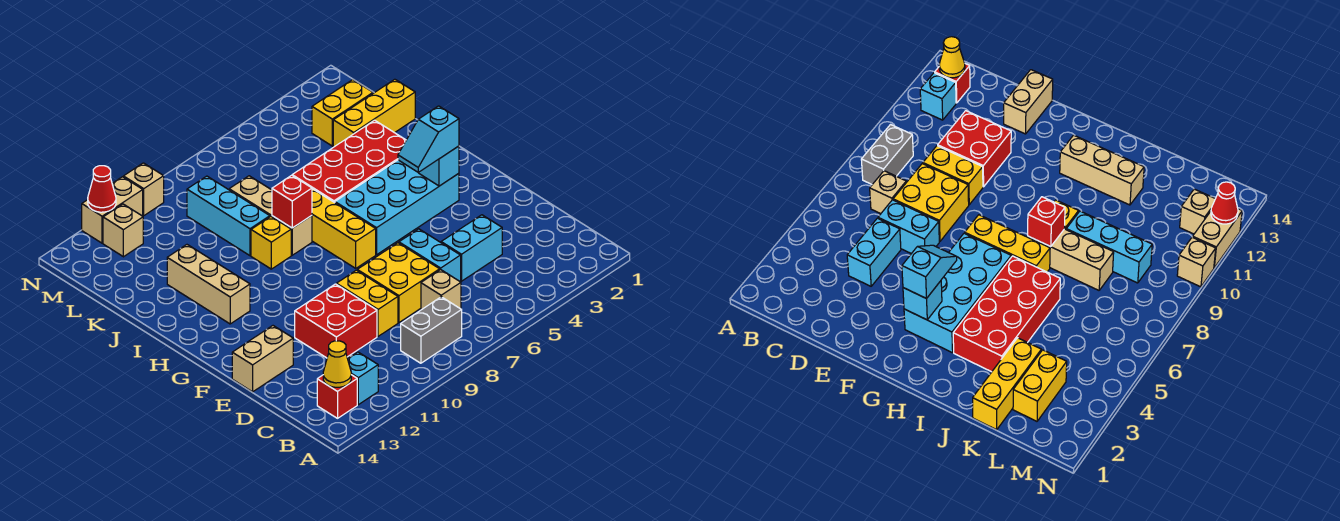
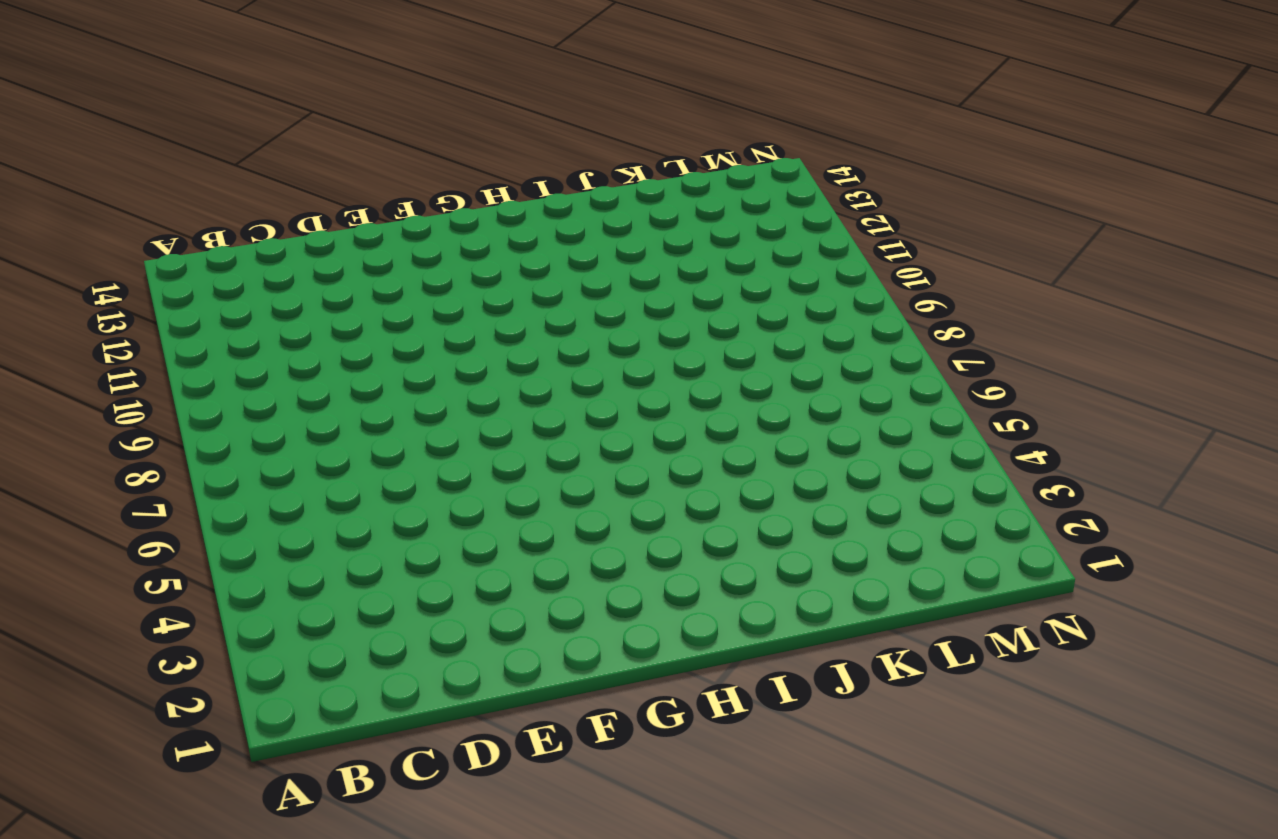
none -> grey 1x2 brick [401,297,462,363]
none -> cyan 1x1 brick [348,352,378,405]
none -> red 1x1 brick [317,375,357,418]

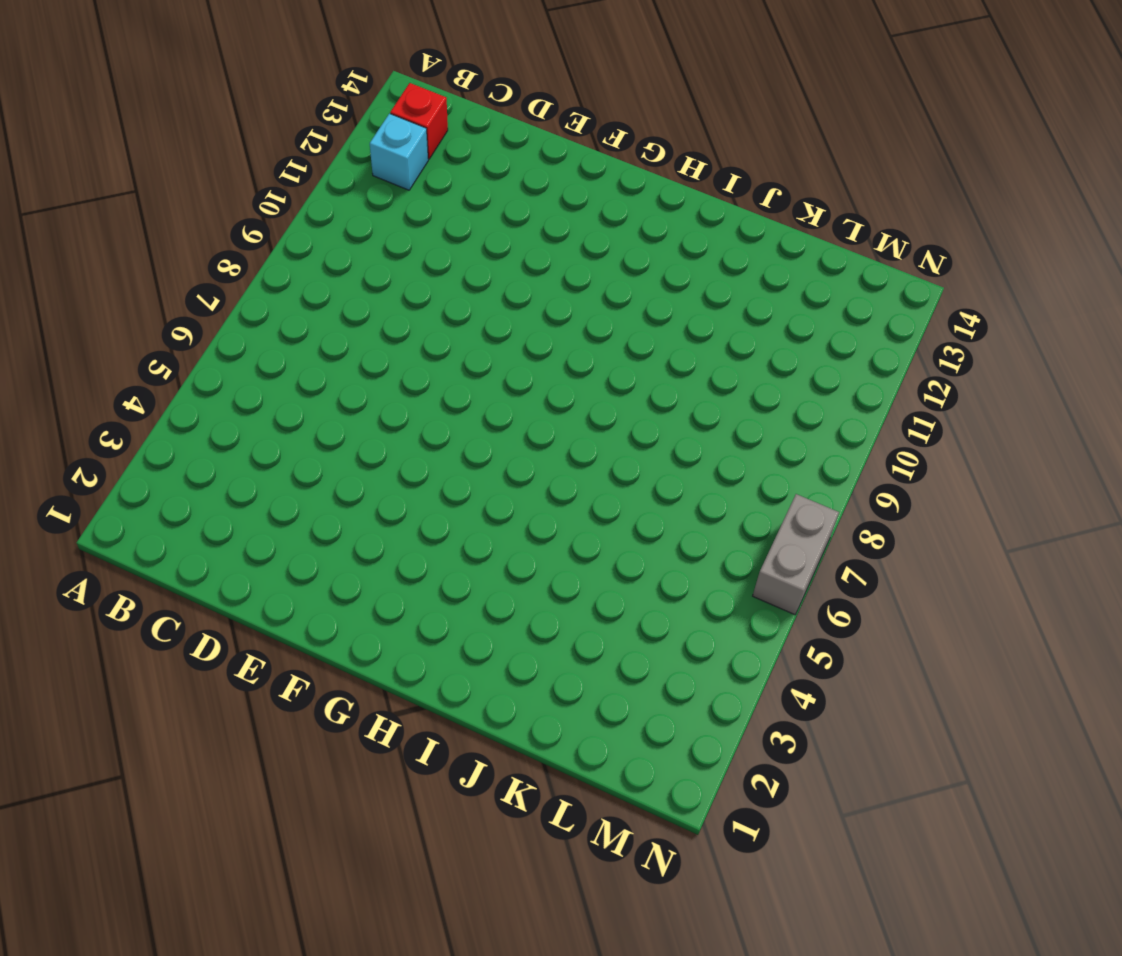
grey 1x2 brick [753,494,839,615] -> grey 1x2 brick moved to [401,297,462,363]
none -> tan 1x1 brick [421,270,461,310]
none -> cyan 1x2 brick [441,215,502,281]
none -> cyan 1x2 brick [399,229,461,282]

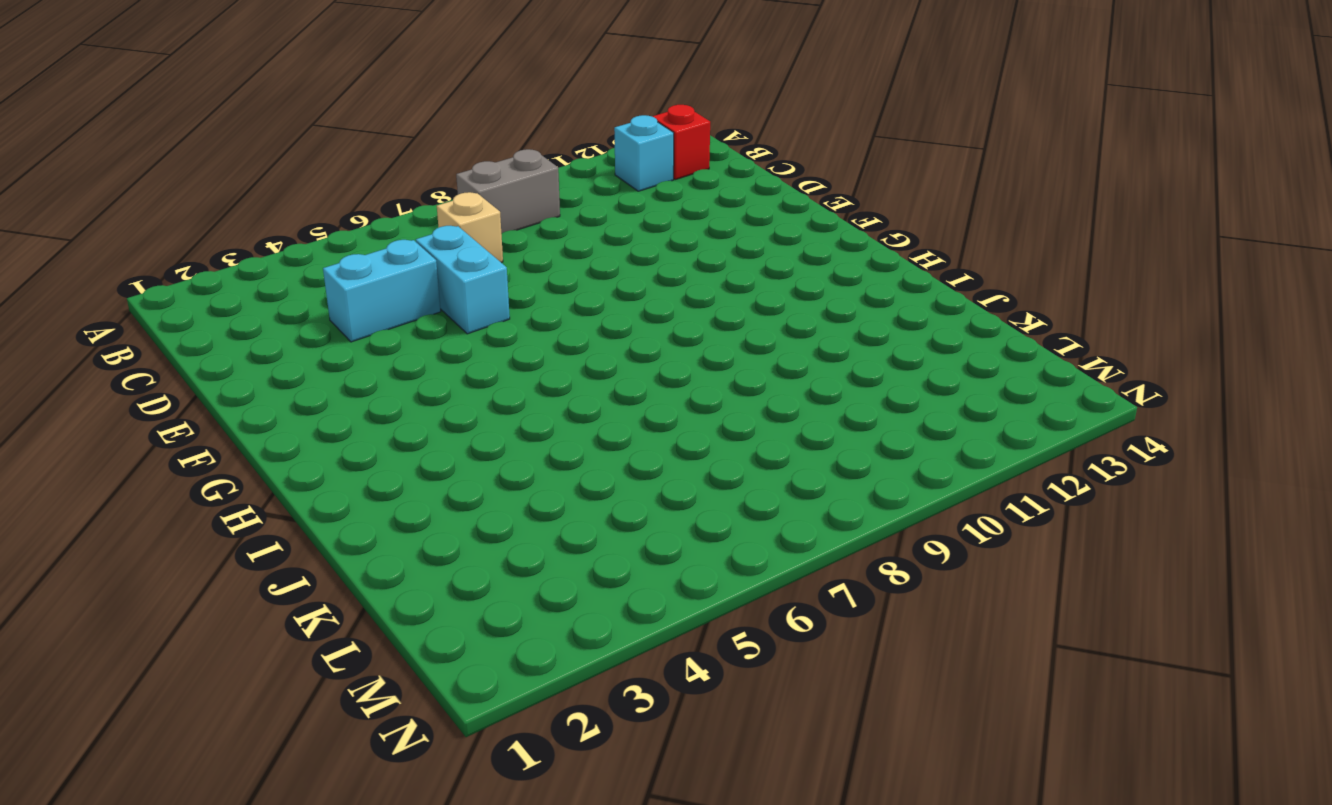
none -> yellow 2x2 brick [357,243,440,322]
none -> yellow 1x2 brick [336,270,398,336]
none -> red 2x2 brick [295,284,377,358]

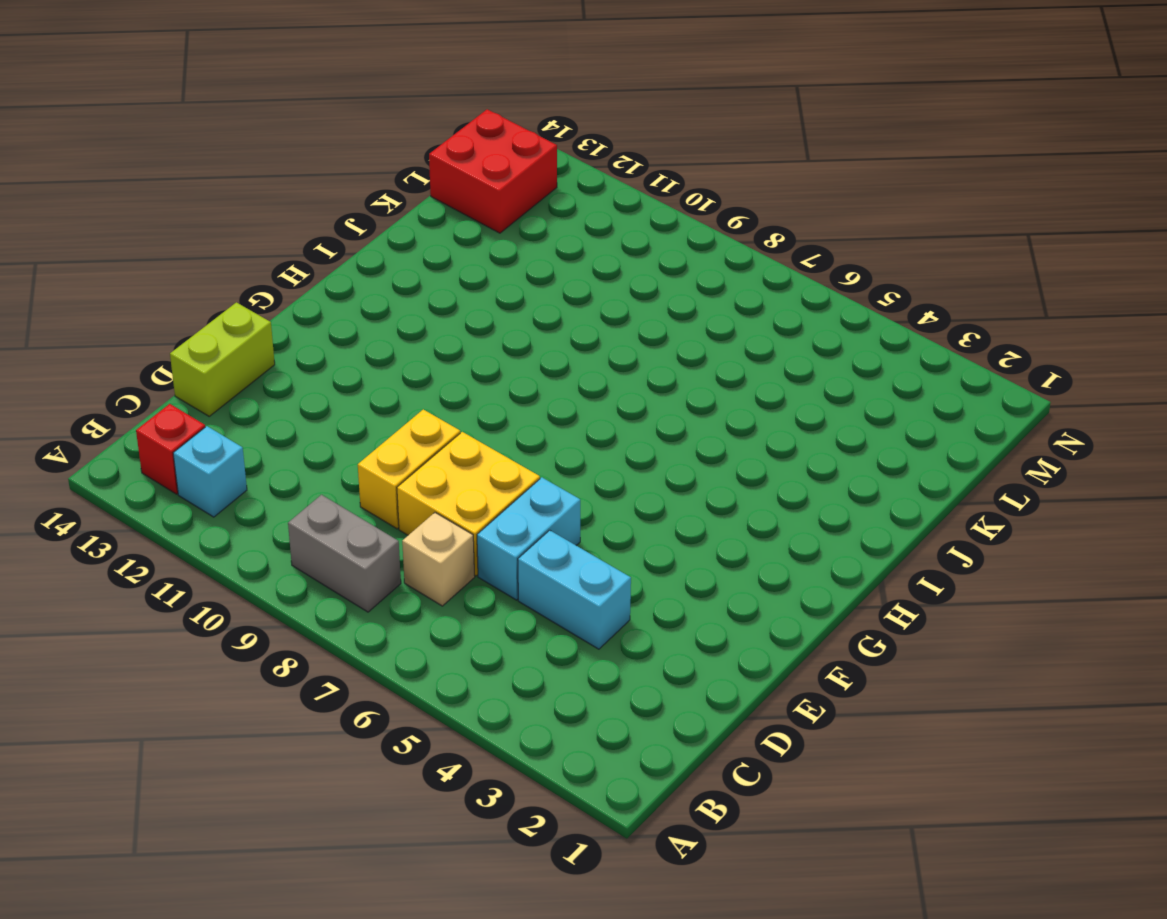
lime 1x2 brick [170,302,275,416] -> tan 1x2 brick [232,326,293,392]
red 2x2 brick [429,109,557,233] -> red 2x2 brick moved to [295,284,377,358]
none -> cyan 2x4 brick [335,160,459,255]
none -> yellow 1x3 brick [312,189,376,268]
none -> tan 1x3 brick [167,245,250,324]

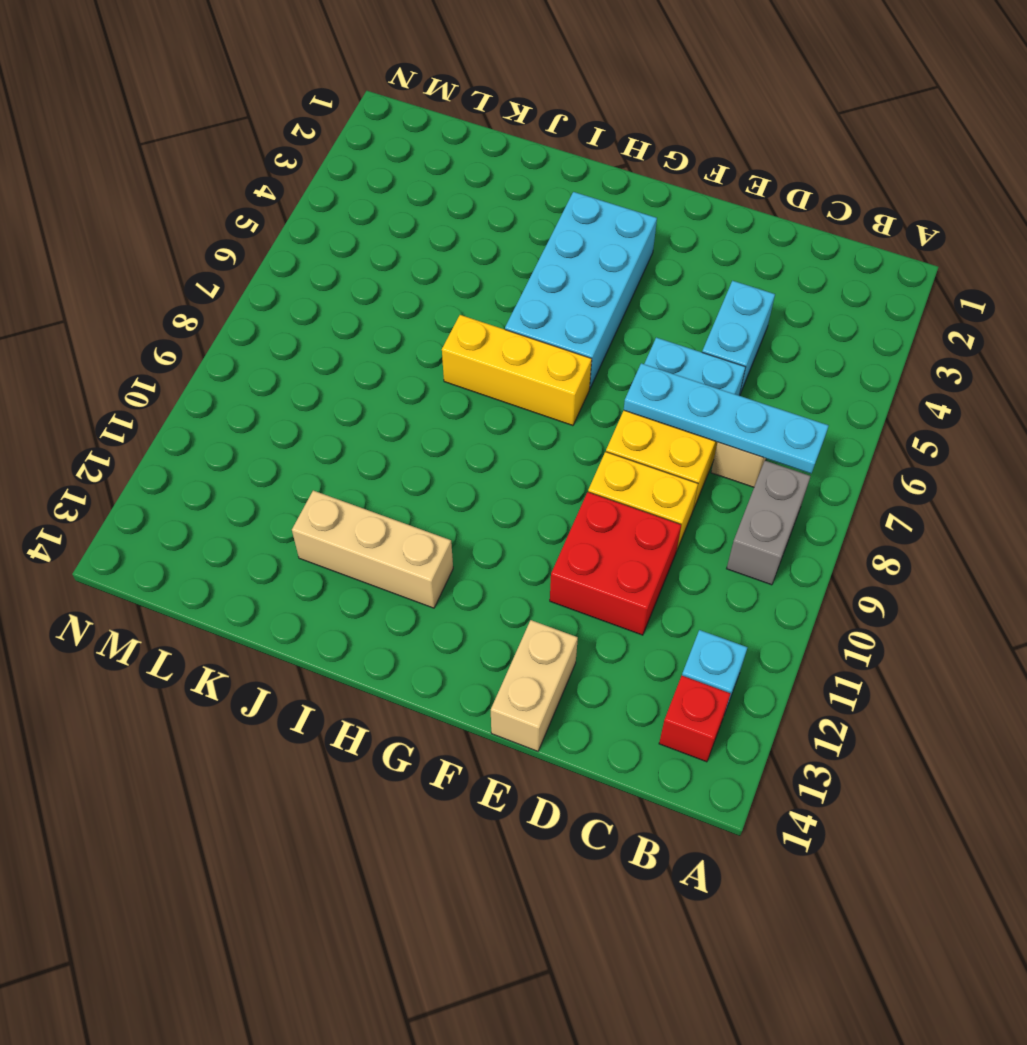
cyan 1x4 plate [624,363,829,473] -> none
none -> red 2x4 brick [292,120,406,203]
none -> tan 1x3 brick [229,176,312,255]
none -> yellow 1x1 brick [251,217,291,269]

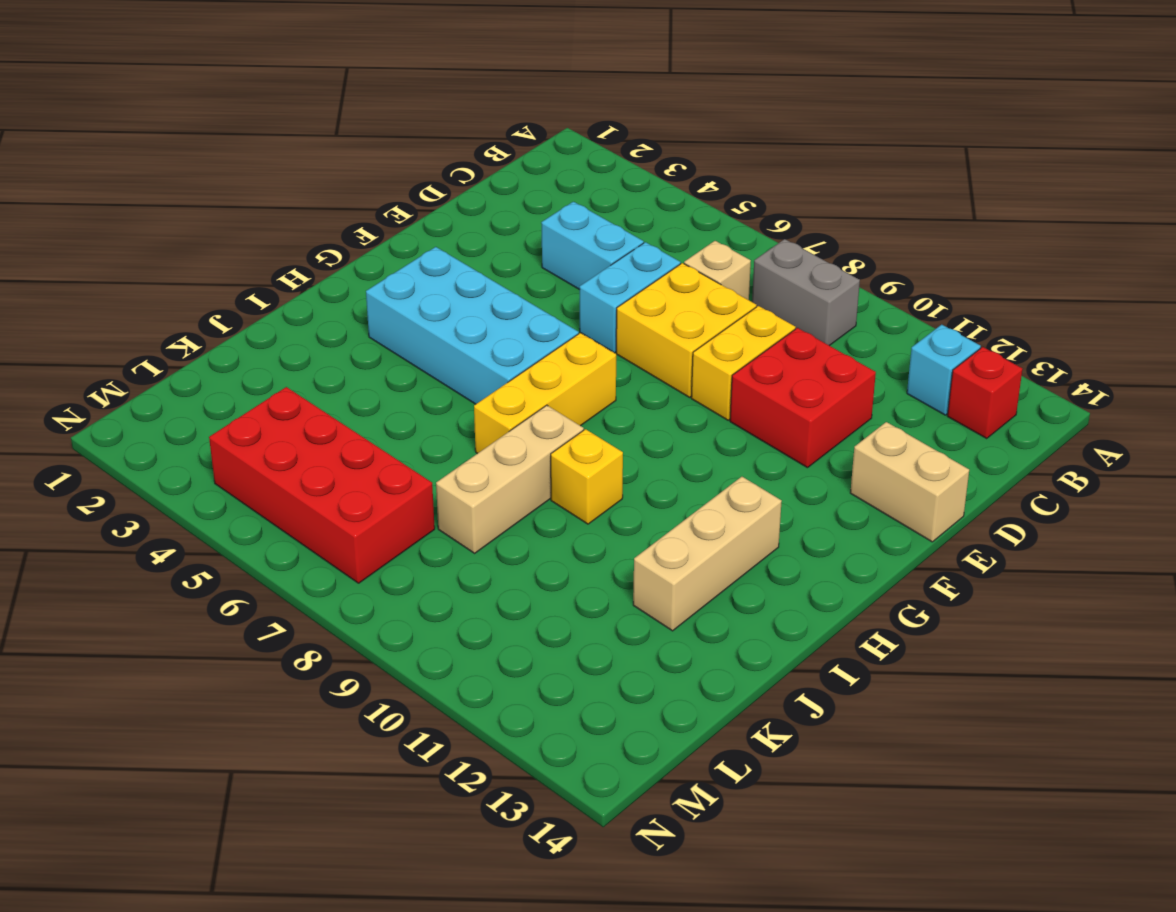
red 2x4 brick [209,387,435,583] -> red 2x4 brick moved to [292,120,406,203]
none -> cyan 1x3 brick [187,176,270,256]
none -> yellow 1x3 brick [333,79,415,147]
none -> yellow 1x2 brick [312,80,373,146]

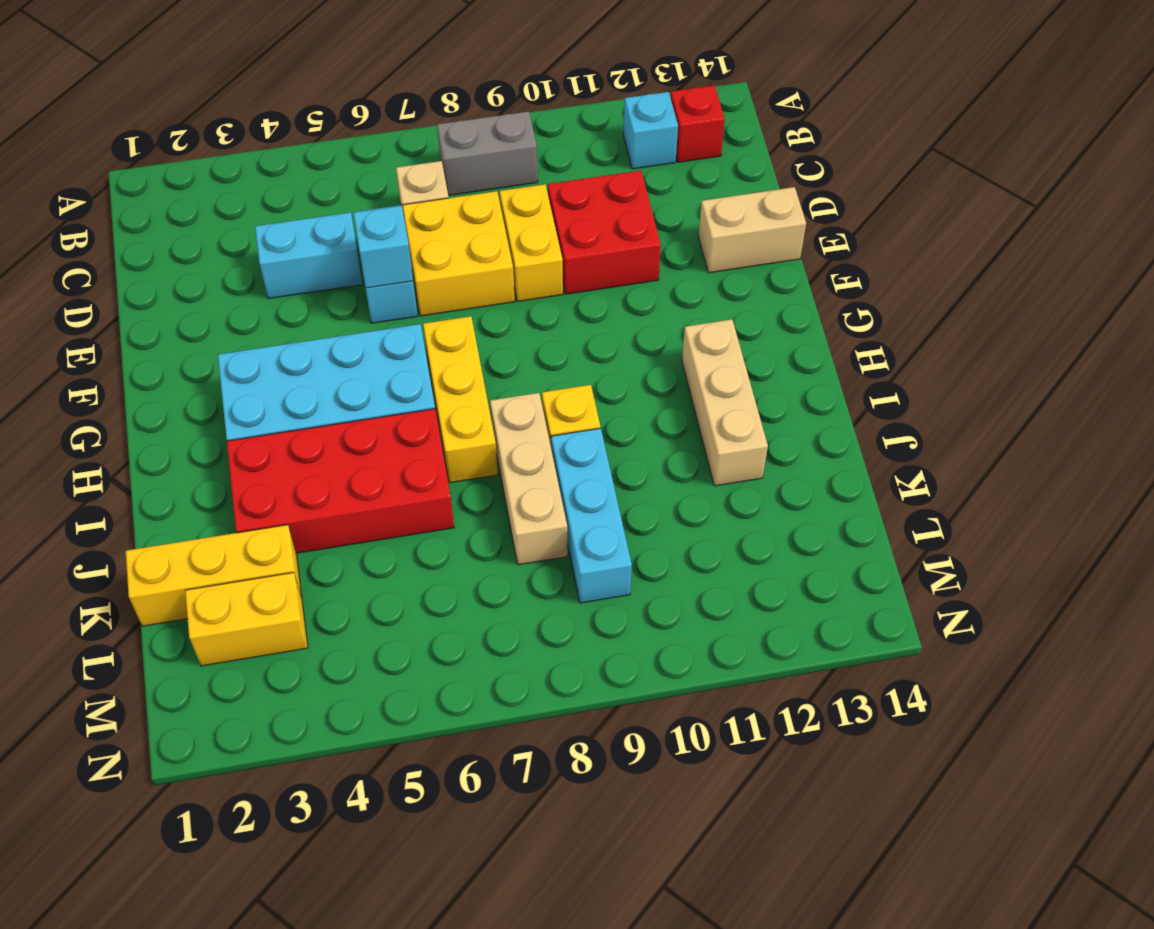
cyan 1x1 brick [353,206,413,288] -> cyan 1x1 brick moved to [419,146,459,186]
none -> tan 1x1 brick [103,204,143,257]
none -> tan 1x1 brick [123,163,164,215]
none -> tan 1x2 brick [82,177,143,243]

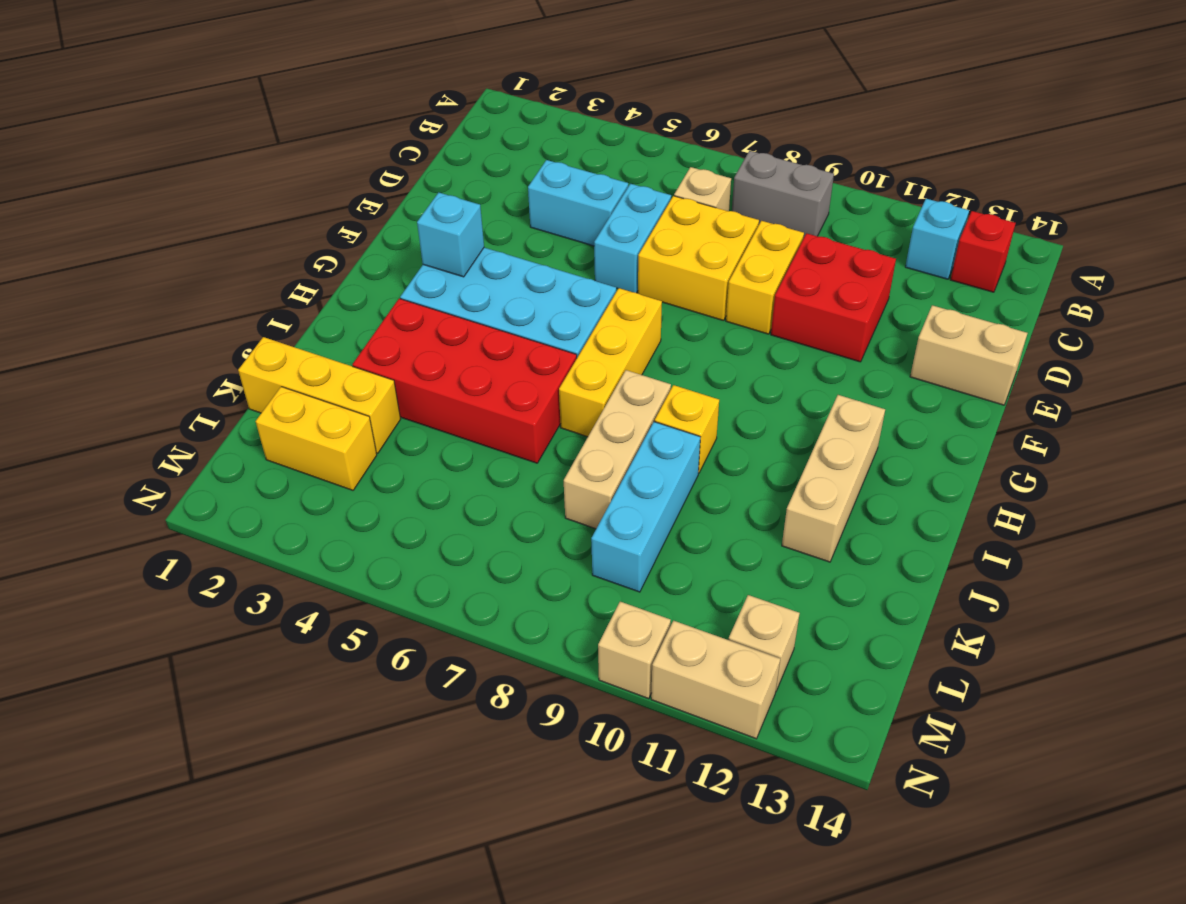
none -> yellow 1x1 cone [323,341,351,387]
none -> red 1x1 brick [272,175,312,228]
none -> red 1x1 cone [88,166,116,212]

